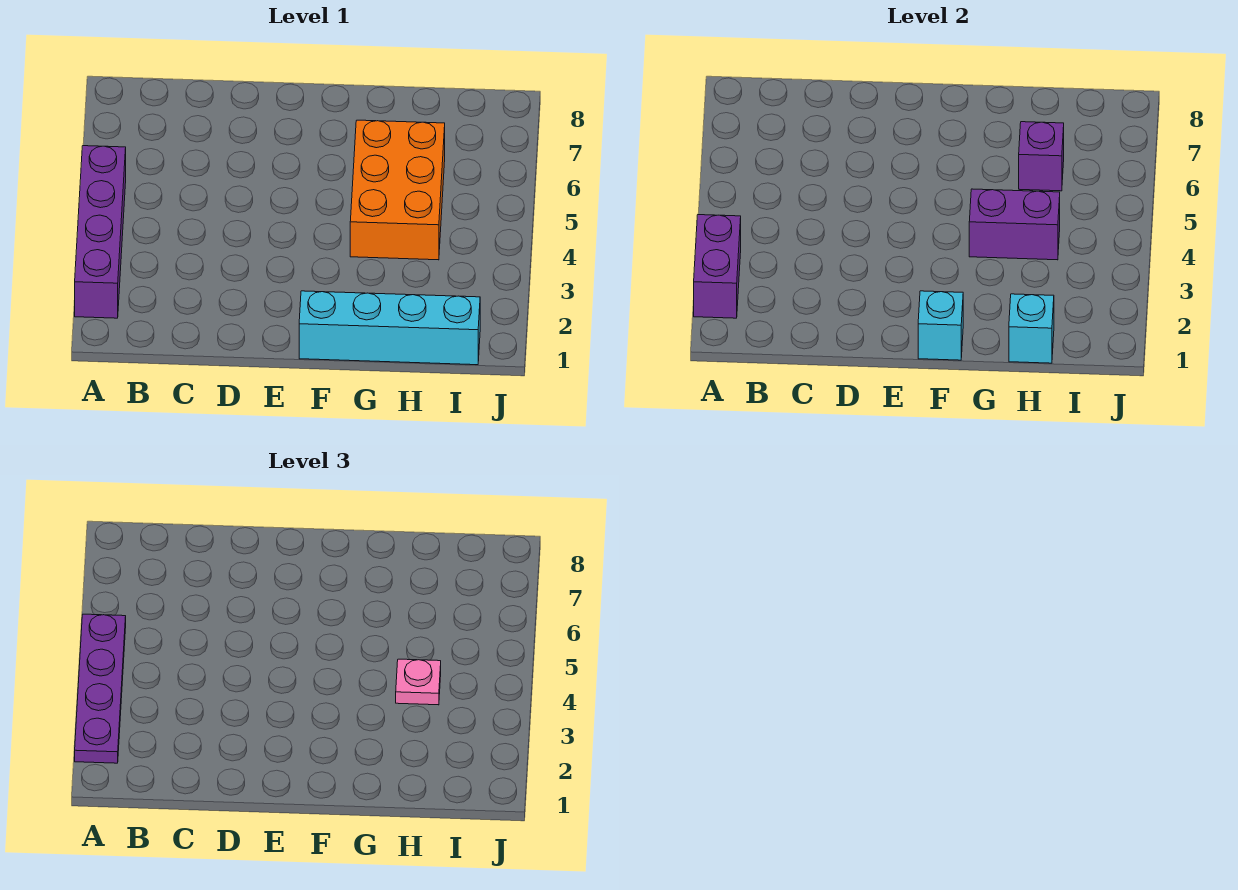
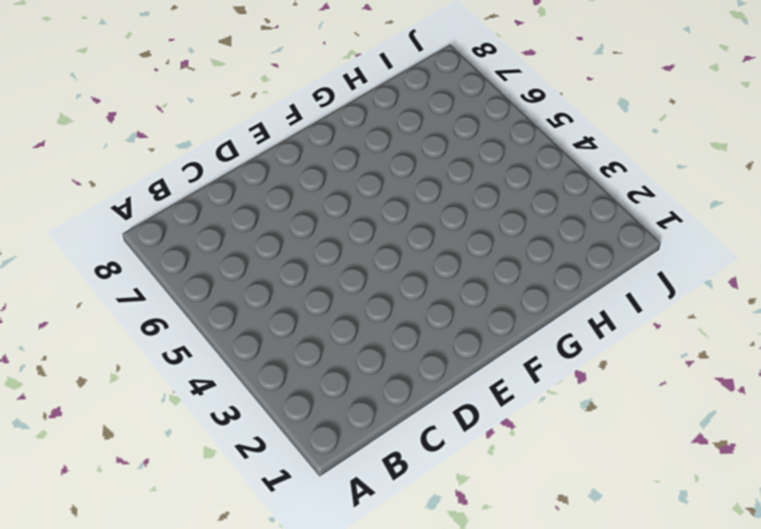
none -> purple 1x4 brick [75,146,126,318]
none -> cyan 1x4 brick [299,291,480,365]

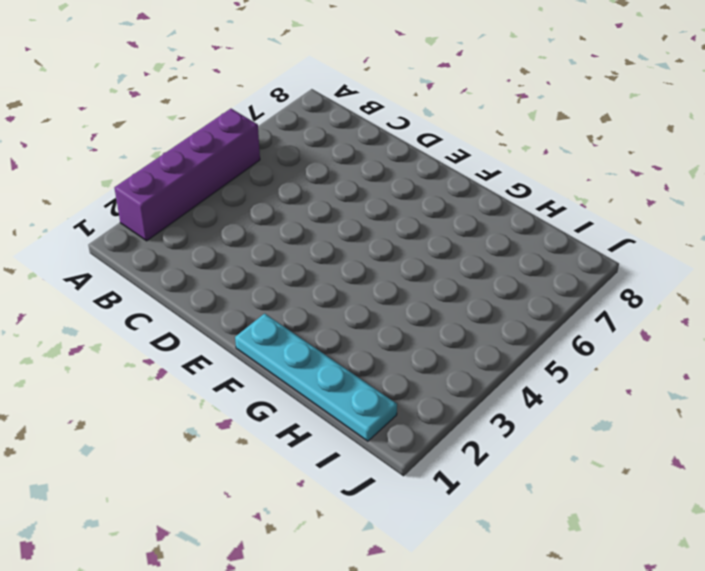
cyan 1x4 plate [235,314,397,441] -> cyan 1x4 brick [299,291,480,365]
none -> orange 2x3 brick [350,120,445,260]
none -> purple 1x2 brick [694,215,741,318]

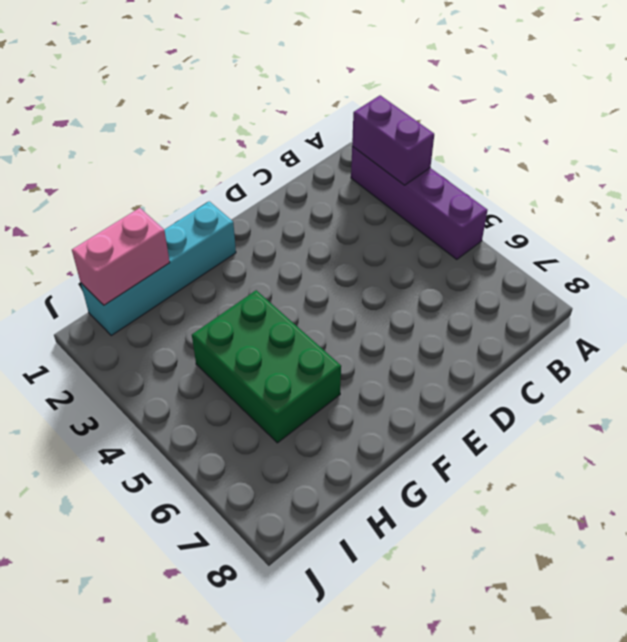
green 2x3 brick [192,290,341,443] -> orange 2x3 brick [350,120,445,260]
pink 1x2 brick [72,208,170,305] -> cyan 1x1 brick [1009,294,1054,363]
none -> cyan 1x1 brick [918,291,963,360]
none -> purple 1x2 brick [969,189,1060,260]

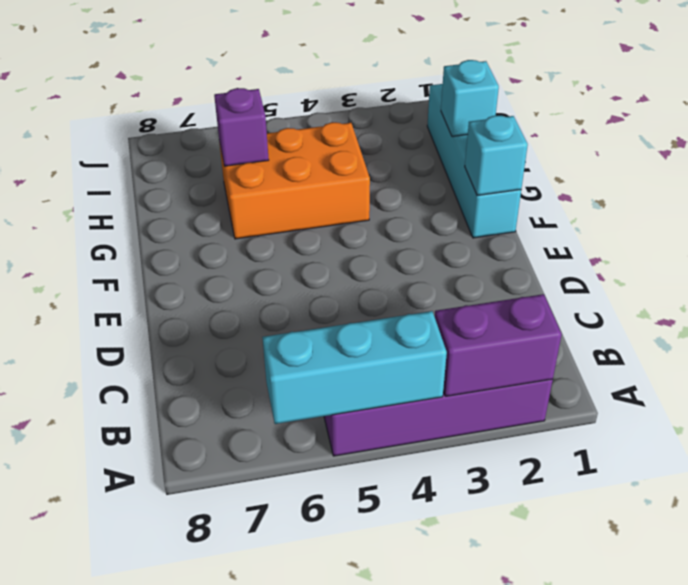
cyan 1x3 brick [262,311,447,424] -> none
none -> purple 1x2 brick [969,189,1060,260]
none -> purple 1x4 plate [75,614,126,763]

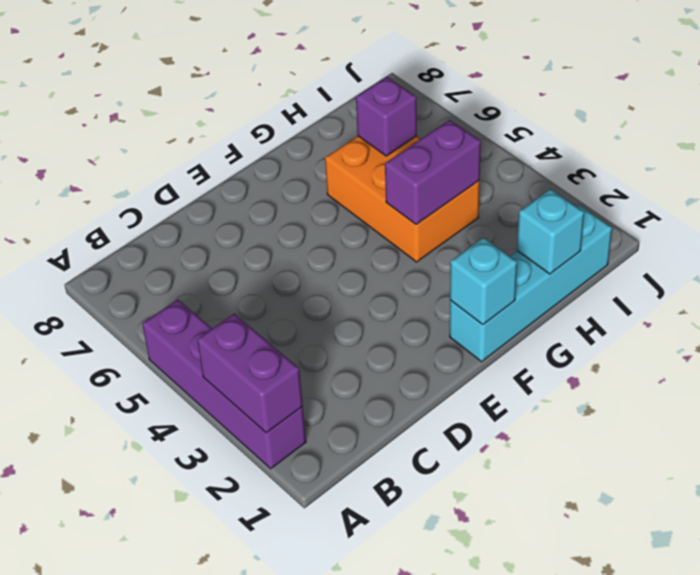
none -> purple 1x4 plate [75,614,126,763]
none -> pink 1x1 plate [396,659,441,705]

